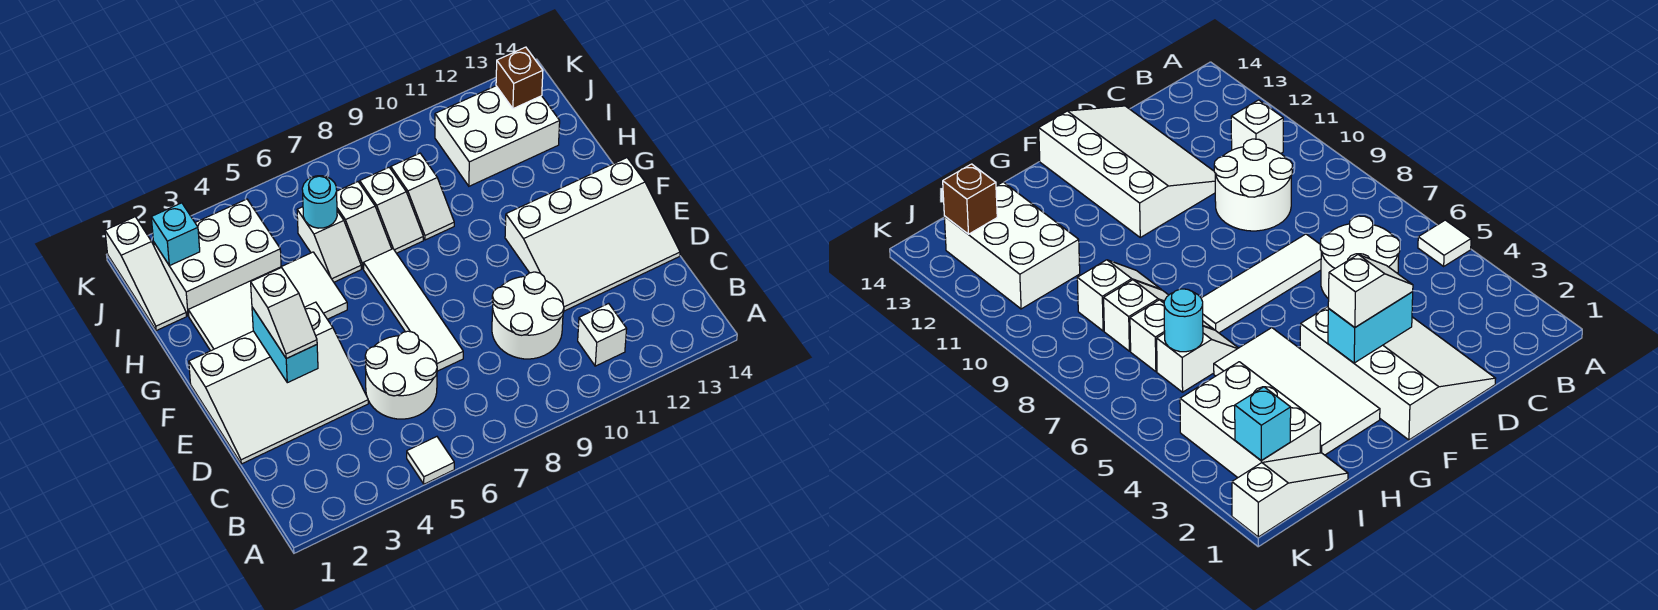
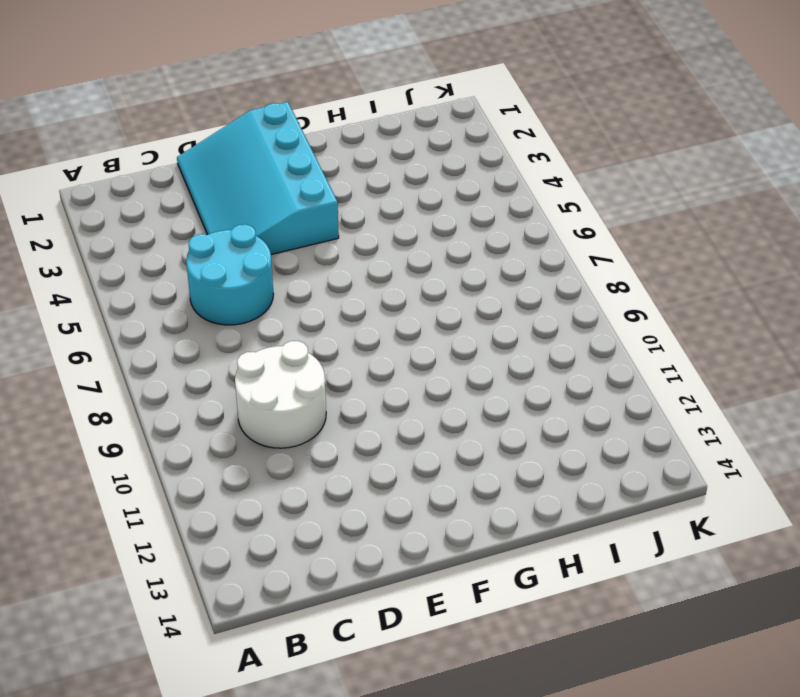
cyan 2x2 round brick [186,224,273,325] -> white 2x2 round brick [365,331,437,419]
cyan 3x4 slope [177,102,339,255] -> white 3x4 slope [189,302,368,464]
none -> white 1x1 tile [407,437,454,484]
none -> white 1x1 brick [578,303,627,366]
none -> white 1x4 tile [364,249,463,371]

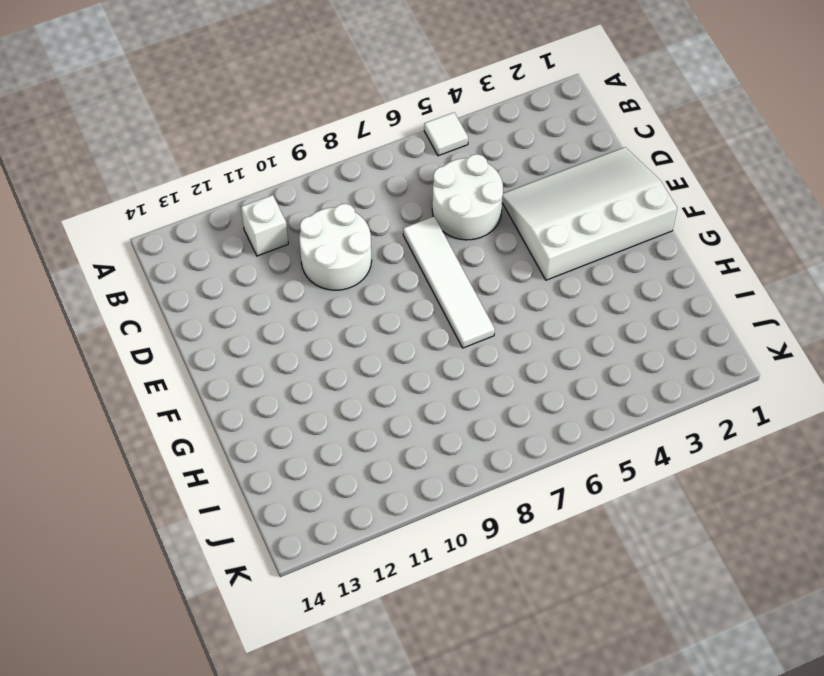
none -> white 3x4 slope [505,158,680,311]
none -> white 2x4 tile [188,252,347,351]
none -> white 1x2 slope [297,207,361,282]

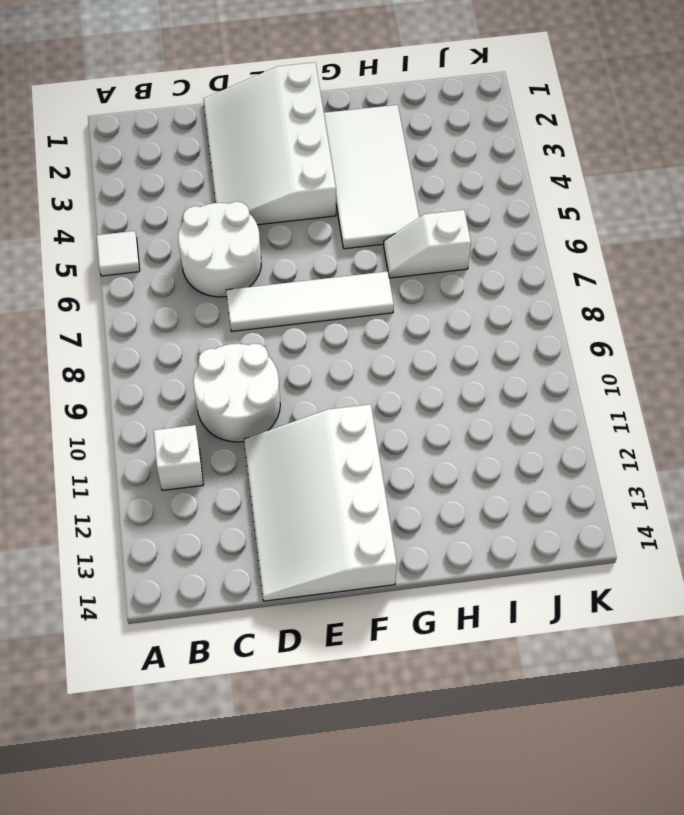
none -> white 1x2 slope [337,182,392,269]
none -> white 1x2 slope [360,168,423,253]
none -> white 1x2 slope [391,153,454,240]

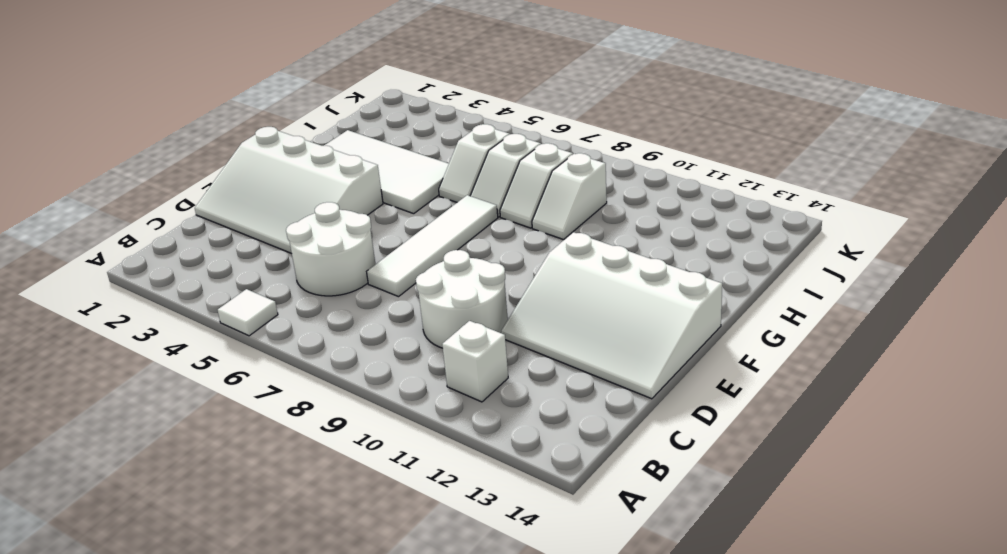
none -> white 1x3 slope [105,217,187,331]
none -> white 2x3 brick [154,199,281,316]
none -> white 2x3 brick [435,86,560,186]

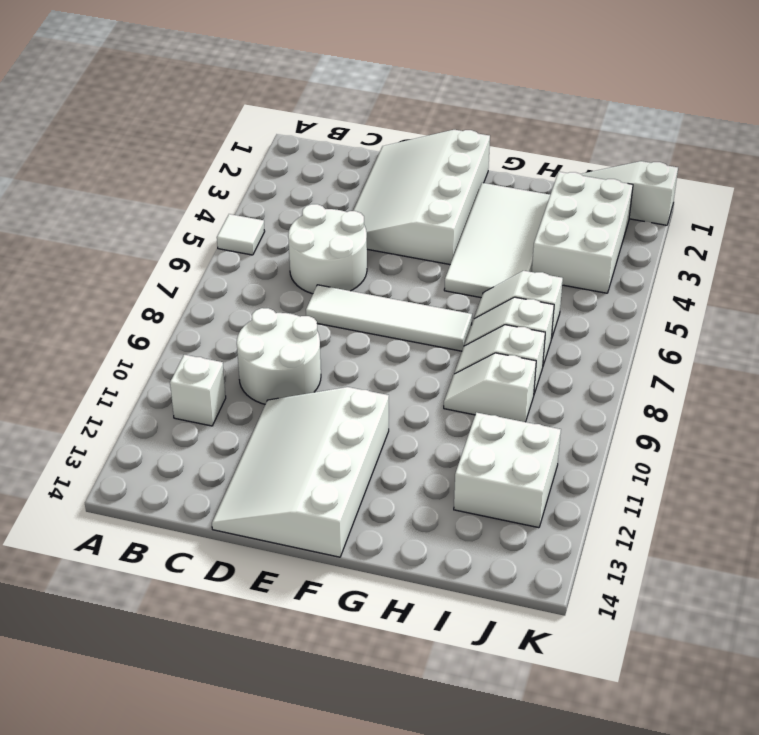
white 2x2 brick [454,412,561,528] -> white 2x3 brick [435,86,560,186]
none -> cyan 1x2 brick [252,307,318,383]
none -> cyan 1x1 round brick [302,176,337,228]
none -> cyan 1x1 brick [151,203,200,266]

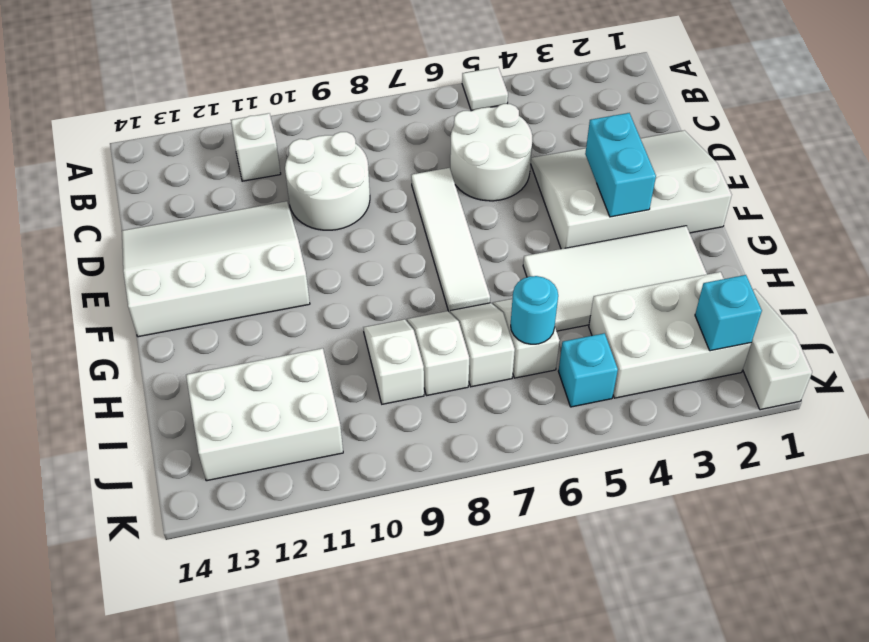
cyan 1x1 brick [558,333,618,407] -> none
none -> brown 1x1 brick [496,47,543,109]
none -> white 1x2 slope [251,268,317,359]

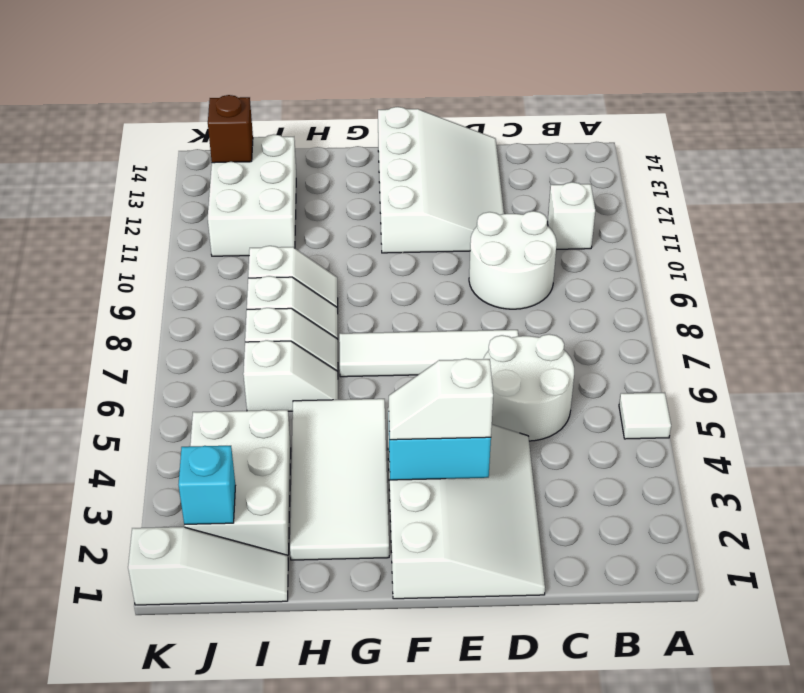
white 1x2 slope [389,359,493,440] -> white 1x2 slope turned to [251,268,317,359]
none -> cyan 1x1 round brick [302,176,337,228]

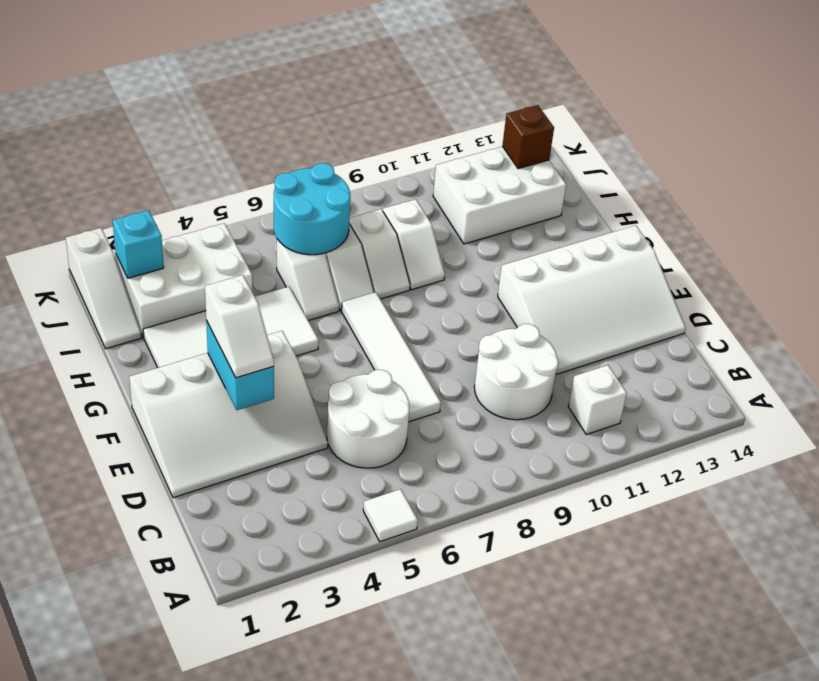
cyan 2x2 round brick [274,163,350,255] -> cyan 1x1 round brick [302,176,337,228]

